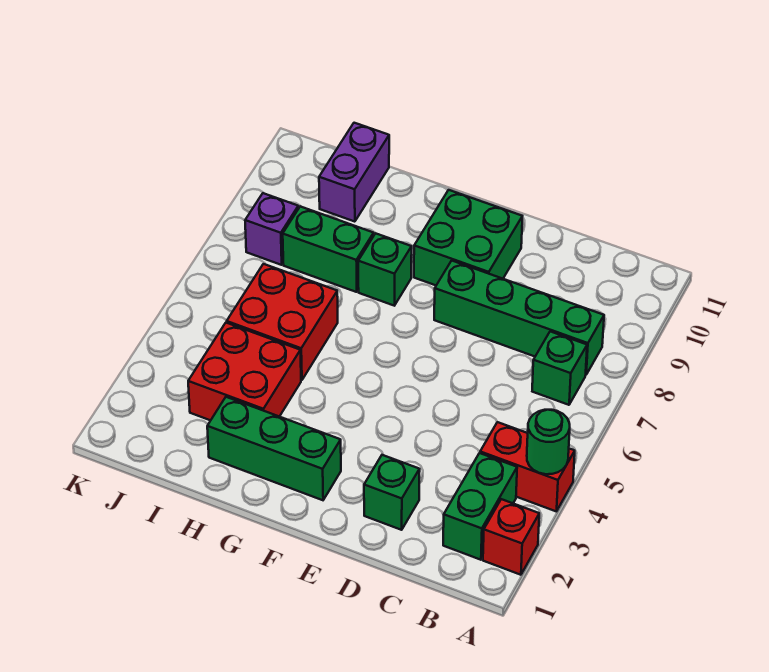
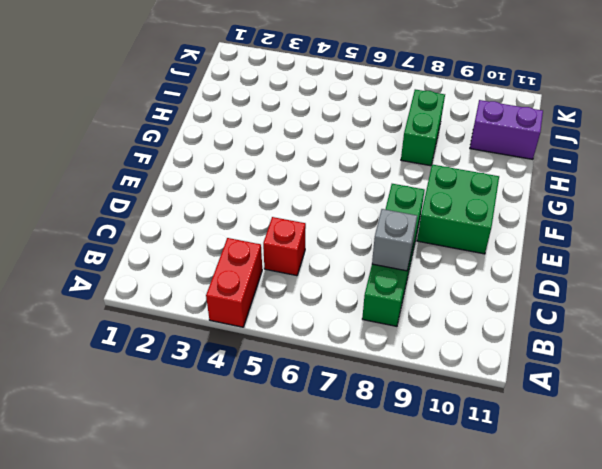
red 1x1 brick [263,217,306,276] -> red 1x1 brick moved to [483,499,539,575]
grey 1x1 brick [372,209,417,271] -> none
none -> green 1x2 brick [443,453,517,560]
none -> green 1x1 brick [532,331,587,405]
none -> green 1x1 brick [364,455,420,530]

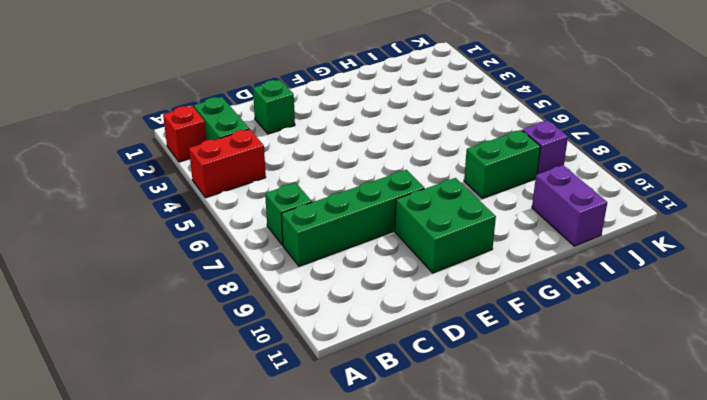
none -> green 1x3 brick [207,397,341,500]
none -> green 1x1 brick [358,233,412,306]
none -> red 2x2 brick [188,323,301,420]

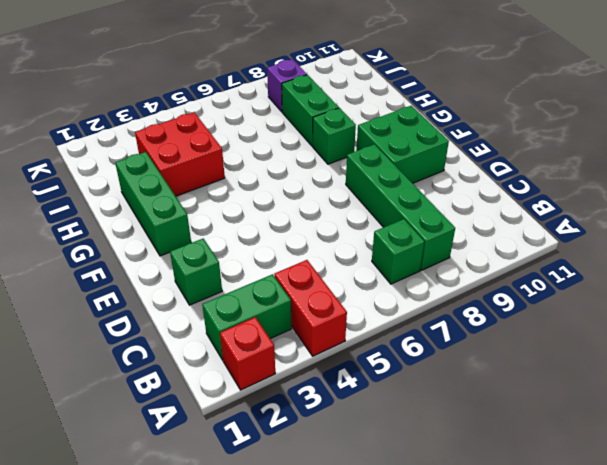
none -> red 2x2 brick [227,264,338,380]
none -> purple 1x2 brick [319,123,389,222]
none -> green 1x1 round brick [527,410,570,474]

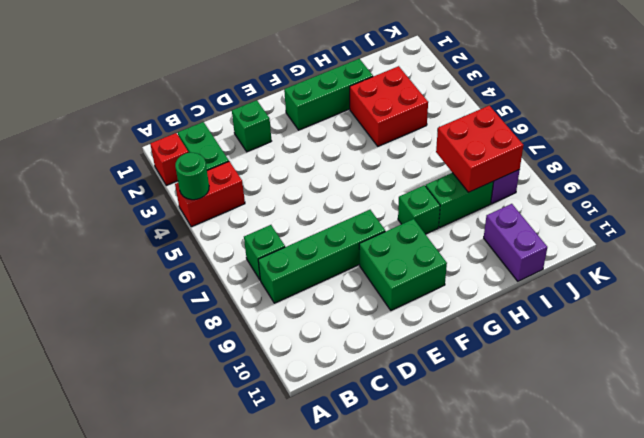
red 2x2 brick [436,105,523,192] -> red 2x2 brick moved to [227,264,338,380]

